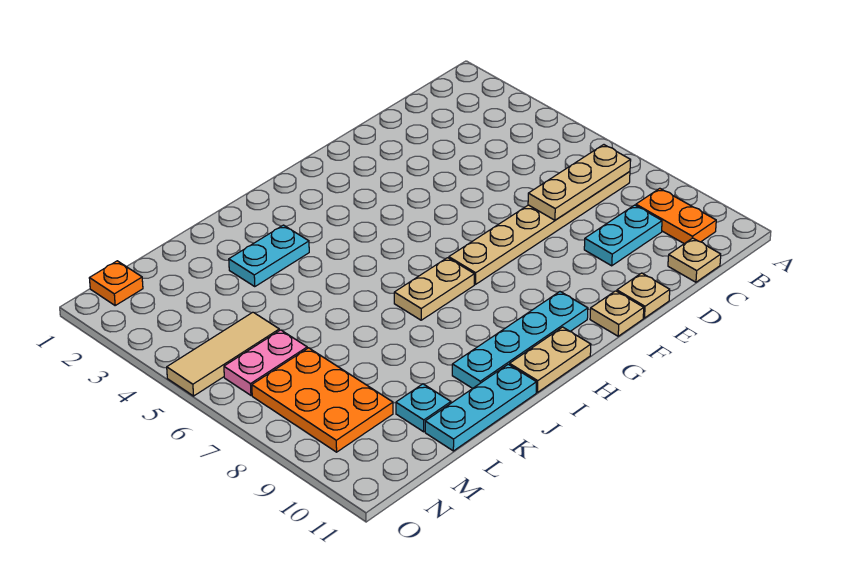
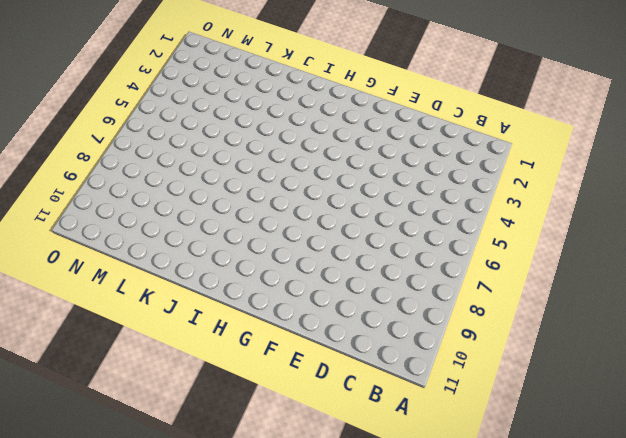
none -> tan 1x6 plate [449,172,630,284]
none -> orange 1x2 plate [636,188,716,244]
none -> cyan 1x2 plate [584,205,662,266]

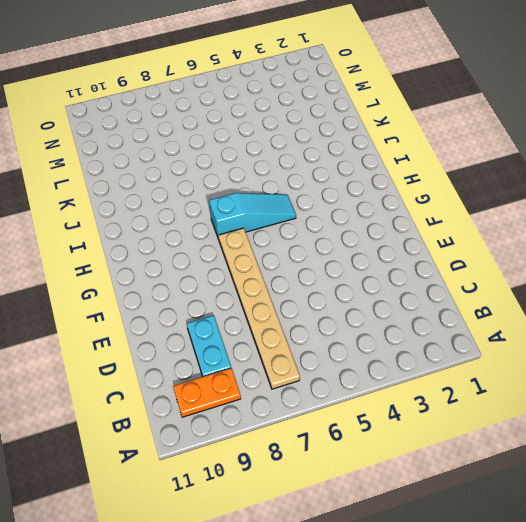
cyan 1x3 slope [209,193,296,239] -> tan 1x2 plate [394,258,474,320]
none -> tan 1x1 plate [668,238,721,282]
none -> tan 1x1 plate [617,273,670,318]
none -> tan 1x1 plate [590,291,644,336]

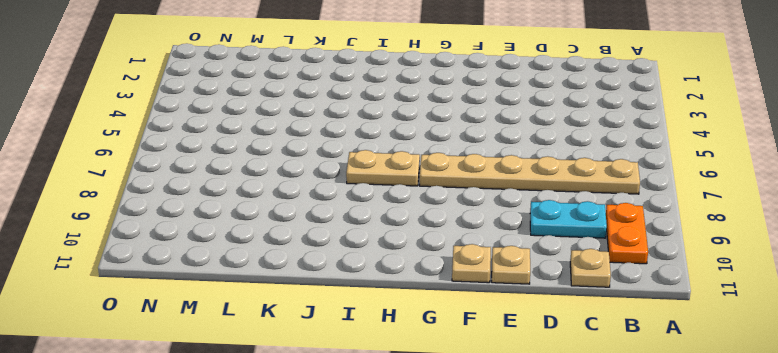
none -> cyan 1x4 plate [452,292,588,388]
none -> tan 1x2 plate [510,327,591,392]
none -> cyan 1x2 plate [229,225,309,287]

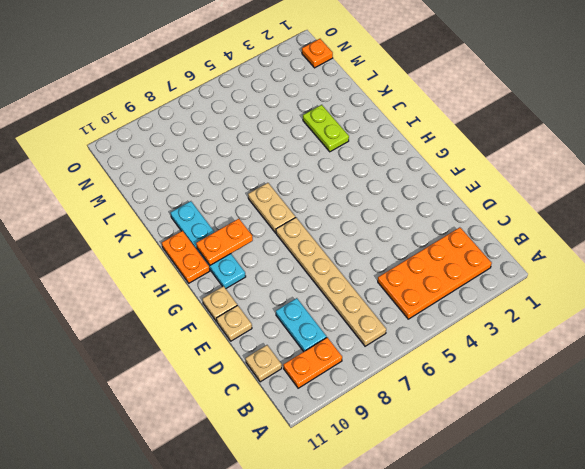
orange 2x4 plate [378,227,492,319] -> none
orange 1x2 plate [196,219,253,265] -> none
orange 1x2 plate [162,231,210,283] -> tan 1x2 plate [510,327,591,392]
lime 1x2 plate [303,105,349,152] -> cyan 1x2 plate [229,225,309,287]
none -> cyan 1x3 plate [425,364,536,451]
none -> cyan 1x1 plate [396,384,451,432]
none -> tan 1x3 tile [167,312,279,396]

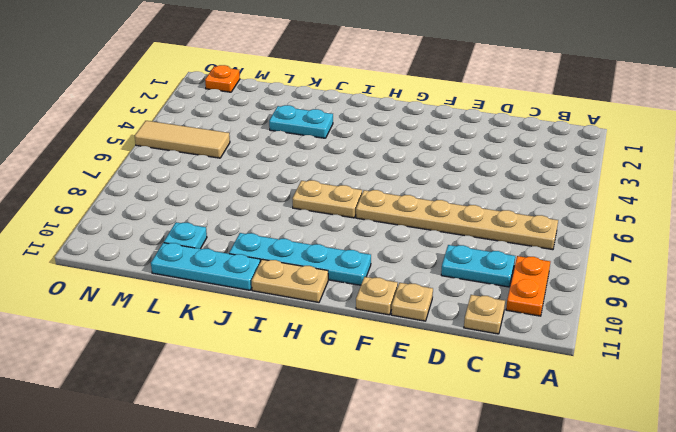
none -> pink 1x2 plate [224,330,307,395]
none -> orange 2x3 plate [252,348,393,452]
none -> tan 1x3 plate [528,145,631,220]

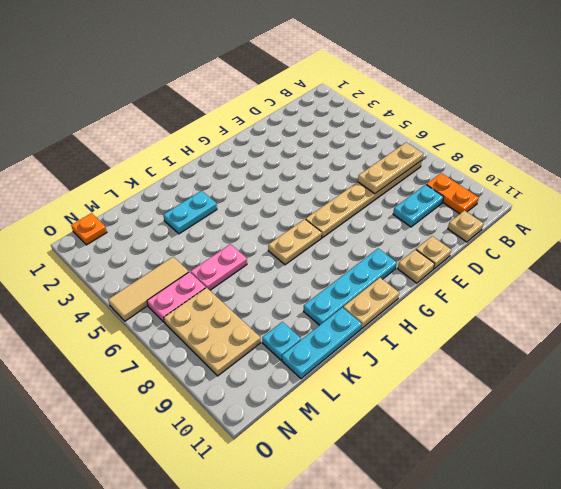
pink 1x2 plate [191,244,247,290] -> none
tan 2x3 plate [164,288,261,376] -> orange 2x3 plate [252,348,393,452]

